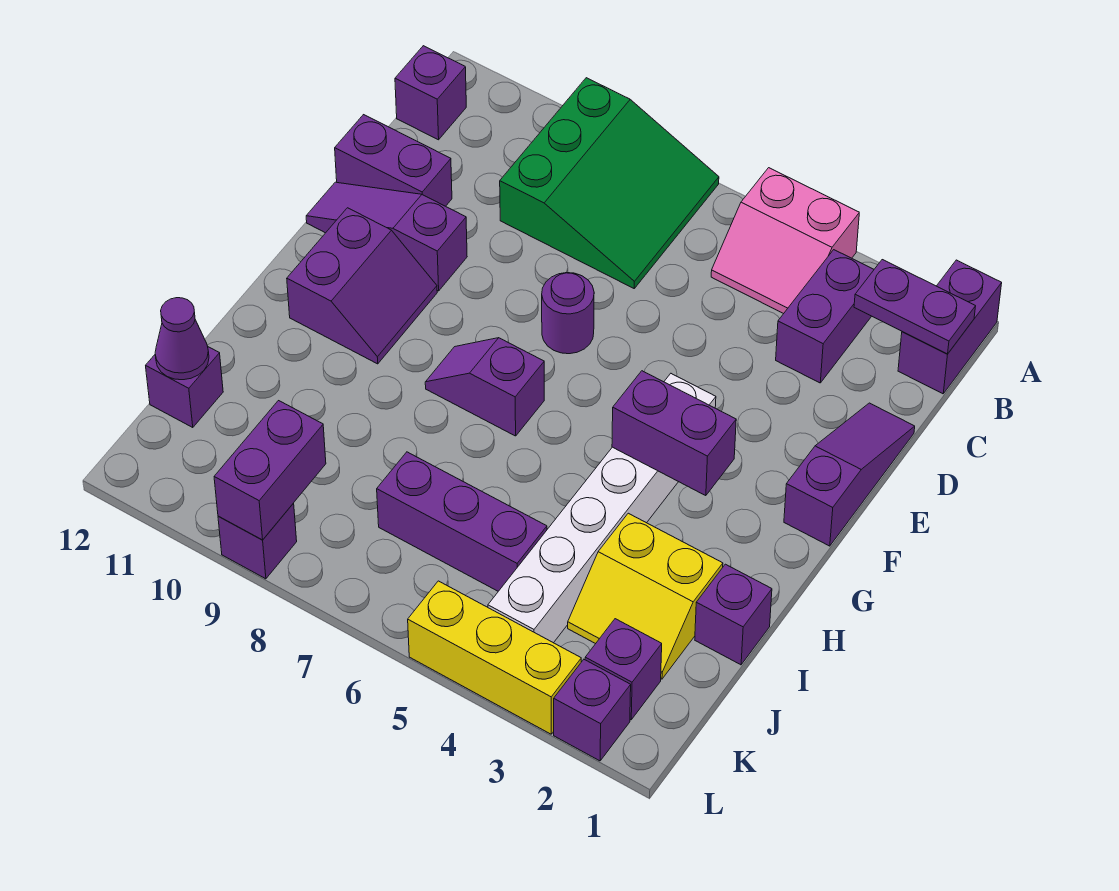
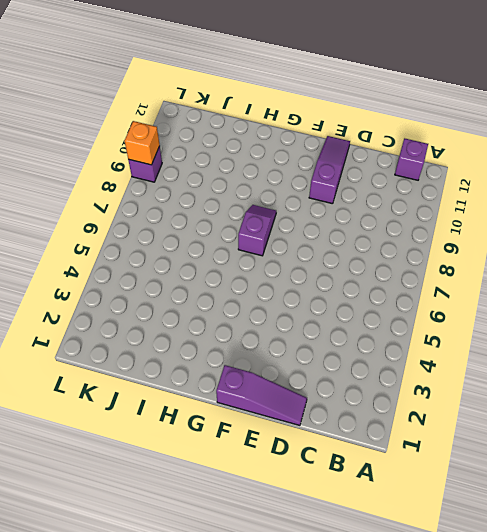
orange 1x1 brick [125,121,160,165] -> purple 1x2 brick [214,401,326,540]
none -> purple 1x2 brick [898,260,1002,394]
none -> pink 2x2 slope [711,168,859,314]
none -> green 3x3 slope [500,78,719,288]

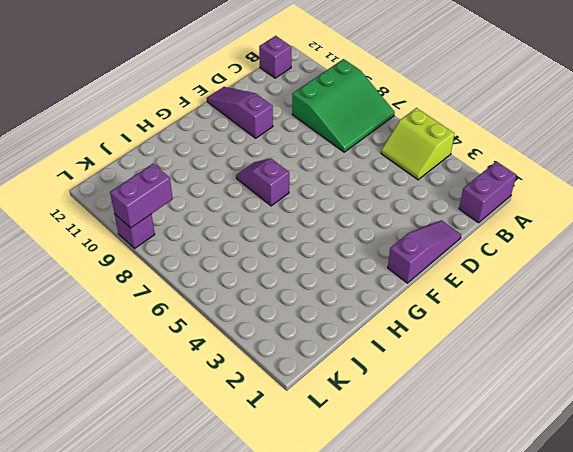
lime 2x2 slope [381,108,454,180] -> pink 2x2 slope [711,168,859,314]
none -> purple 1x2 brick [776,250,874,383]
none -> purple 1x2 brick [335,115,452,206]
none -> purple 1x1 round brick [542,273,594,354]

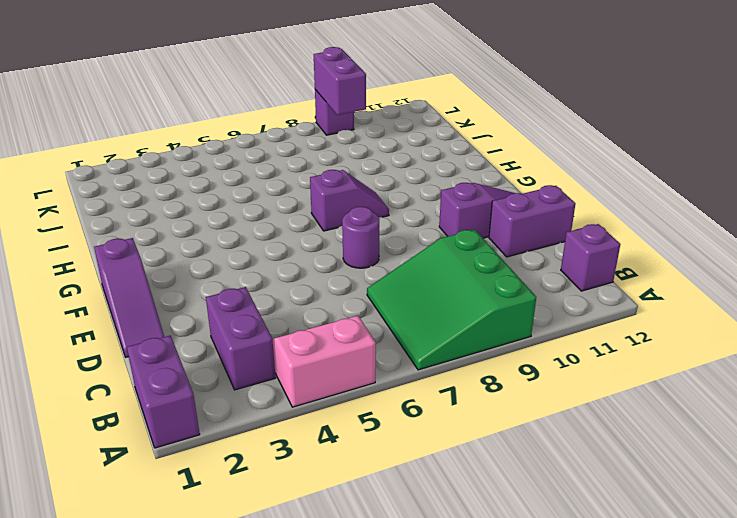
none -> white 1x6 brick [488,374,716,643]
none -> purple 2x2 slope [287,208,437,364]
none -> purple 1x1 brick [695,564,772,665]

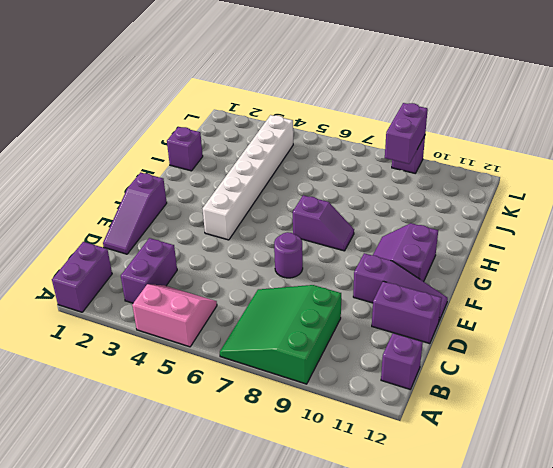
none -> yellow 2x2 slope [568,513,723,679]
none -> purple 1x3 brick [377,452,547,591]
none -> purple 1x1 brick [146,347,223,427]

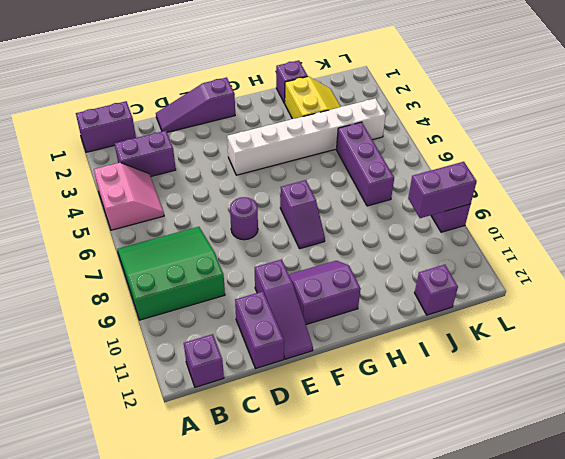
none -> purple 1x1 brick [585,619,662,720]
none -> purple 1x1 brick [554,659,631,761]
none -> yellow 1x3 brick [408,581,581,734]

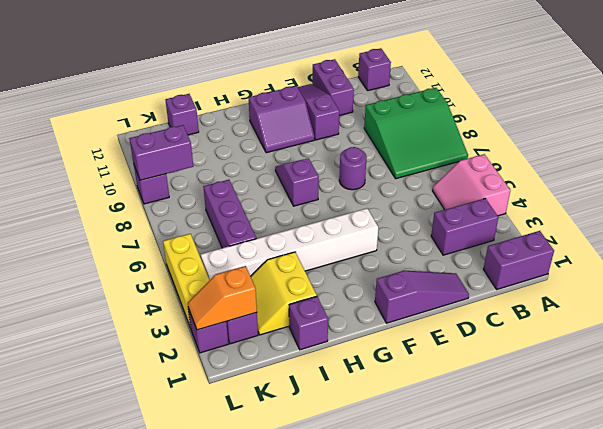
orange 1x2 slope [188,266,257,330] -> none
none -> purple 1x2 plate [854,260,976,354]
none -> purple 1x2 brick [612,371,736,496]
none -> purple 1x1 cone [155,298,209,380]

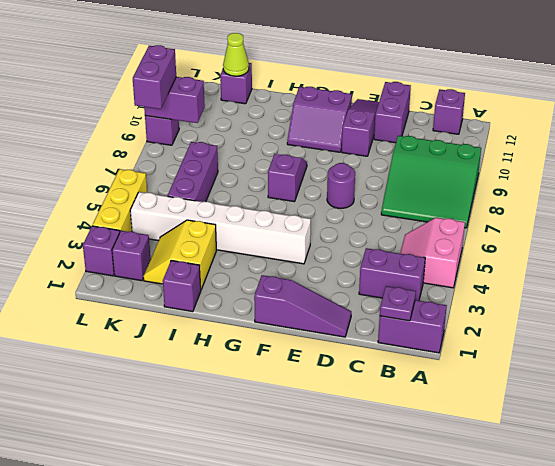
purple 1x1 plate [380,286,416,321] -> purple 1x2 plate [854,260,976,354]
lime 1x1 cone [223,33,249,76] -> purple 1x1 cone [155,298,209,380]
purple 1x2 brick [133,45,176,109] -> purple 1x2 brick moved to [612,371,736,496]

